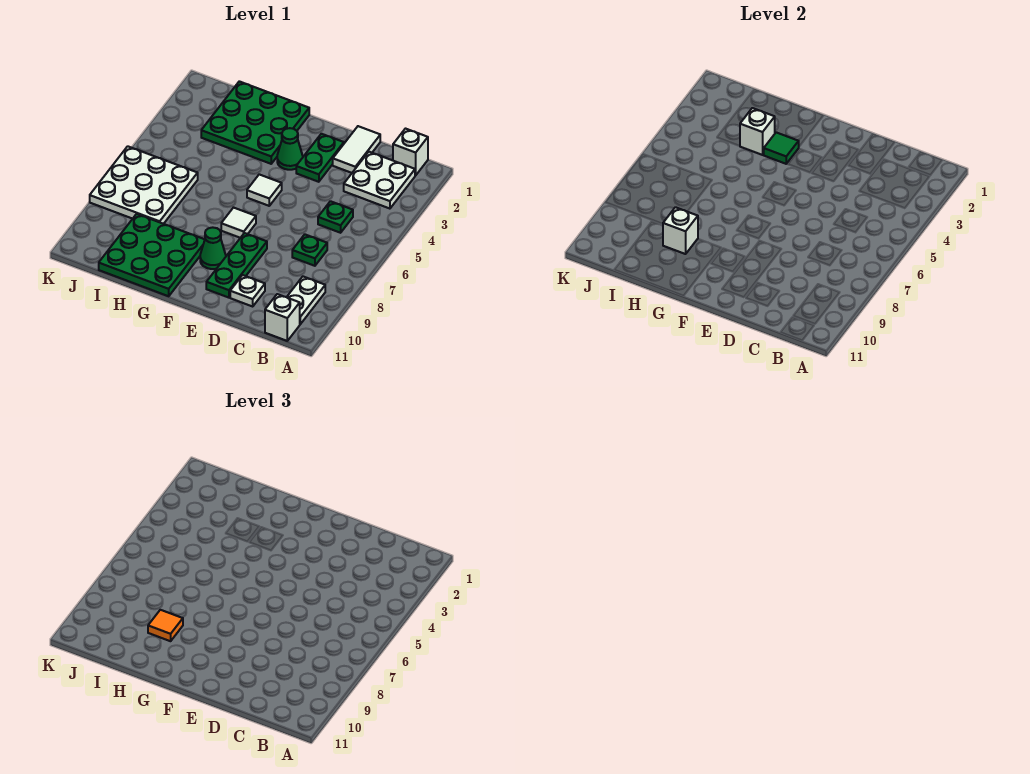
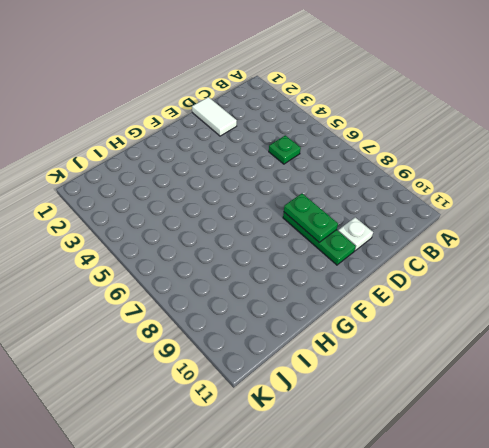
green 1x2 plate [284,194,338,242] -> green 1x2 plate moved to [296,134,344,182]
none -> white 1x1 brick [393,129,428,175]
none -> white 2x2 plate [344,152,415,209]
none -> white 1x2 plate [287,277,325,324]

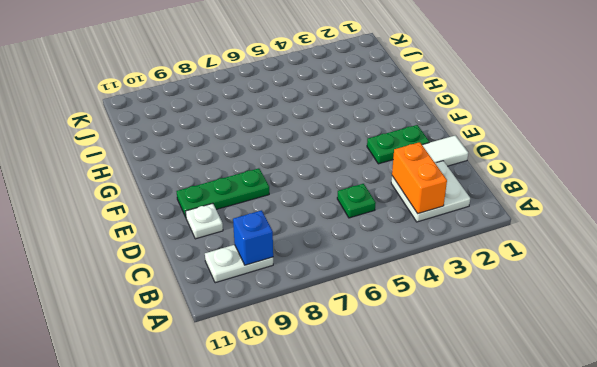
orange 1x2 brick [392,142,447,214] -> none
blue 1x1 brick [233,210,273,265] -> none
none -> white 1x1 brick [393,129,428,175]
none -> white 1x1 brick [265,294,300,341]
none -> green 1x1 plate [292,235,327,266]

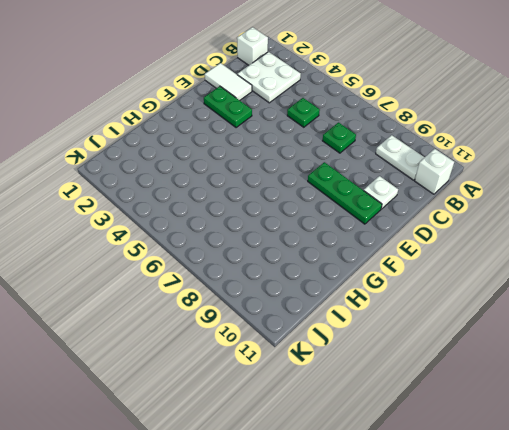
none -> green 1x1 cone [277,128,303,170]
none -> white 1x1 tile [247,174,282,206]
none -> white 1x1 tile [221,208,256,238]

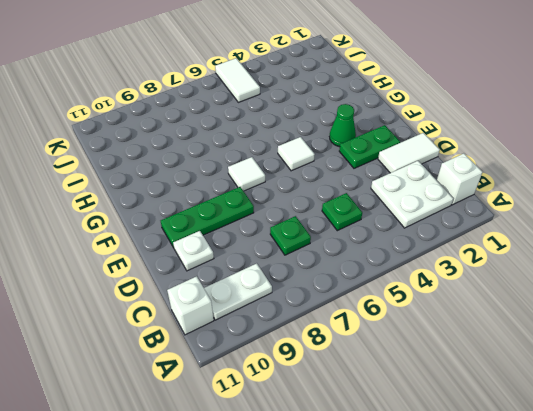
white 1x2 tile [215,58,260,102] -> none
none -> green 1x1 cone [200,227,226,269]
none -> green 3x3 plate [201,81,309,164]
none -> green 3x3 plate [99,214,205,296]

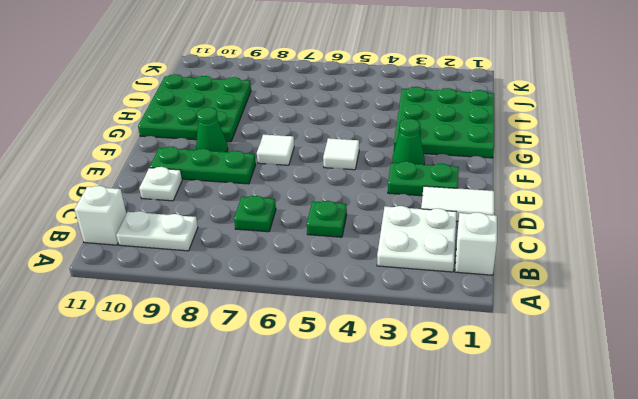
none -> white 3x3 plate [90,146,198,224]
none -> green 1x1 tile [764,132,799,164]
none -> white 1x1 brick [740,108,775,155]

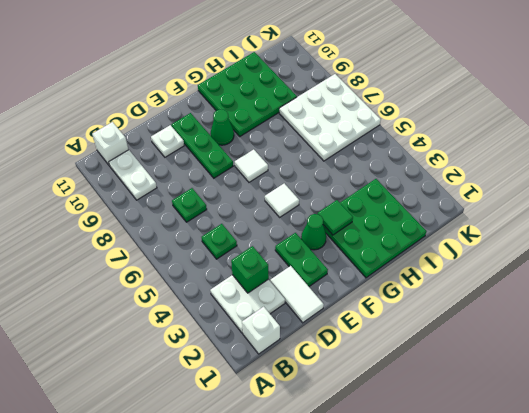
green 1x1 brick [231,246,269,293] -> none
none -> white 1x1 brick [740,108,775,155]
none -> white 1x1 brick [663,207,698,254]
none -> orange 1x1 tile [148,610,183,641]

